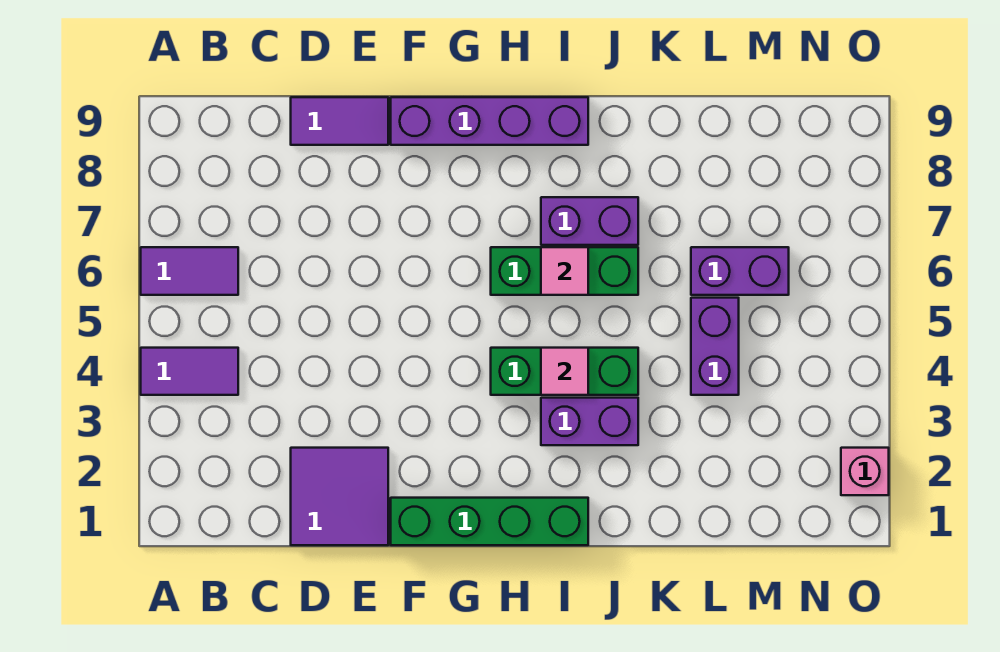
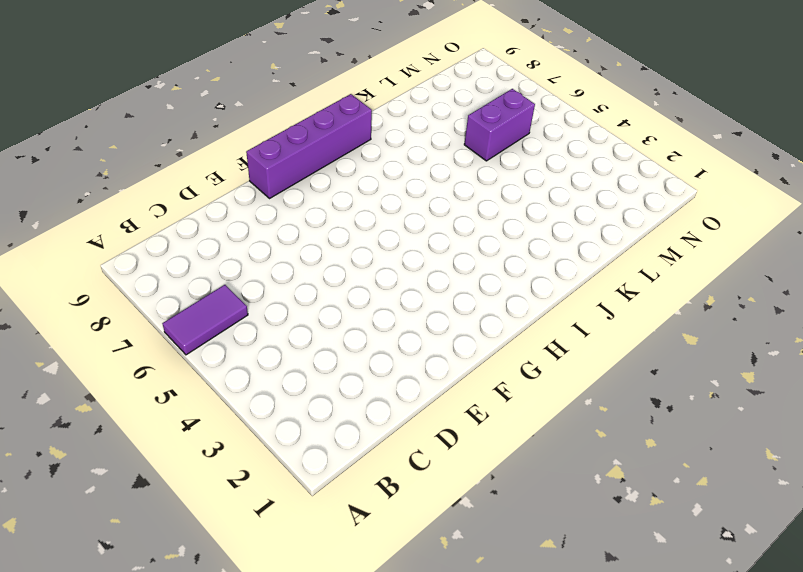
none -> purple 1x2 tile [141,348,238,395]
none -> purple 2x2 tile [291,448,388,545]
none -> purple 1x2 tile [291,97,388,145]

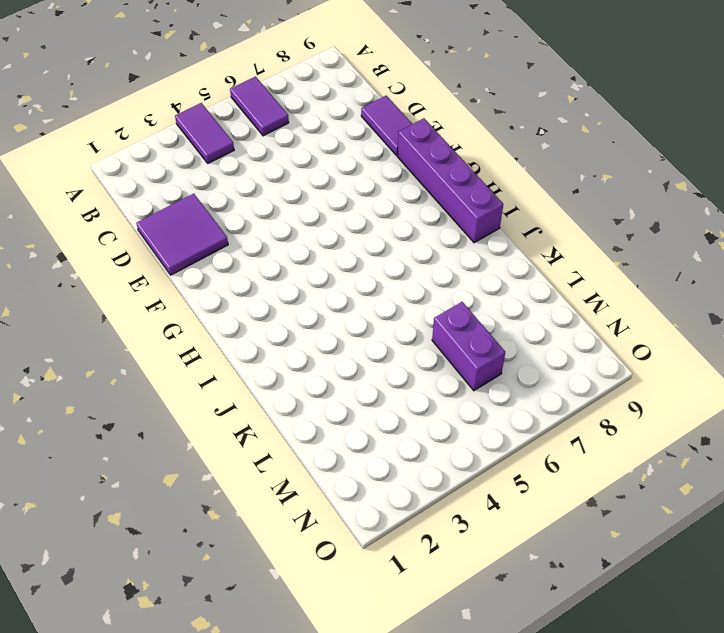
none -> green 1x4 brick [391,498,588,545]
none -> green 1x3 brick [491,348,638,395]
none -> green 1x3 brick [491,247,638,295]

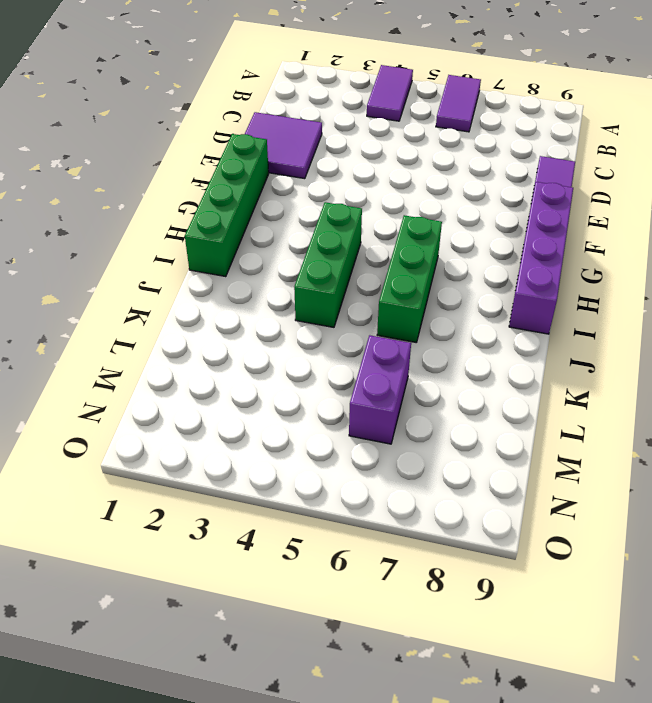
none -> purple 1x2 brick [541,398,638,445]
none -> purple 1x2 brick [541,197,638,245]
none -> purple 1x2 brick [691,298,739,395]

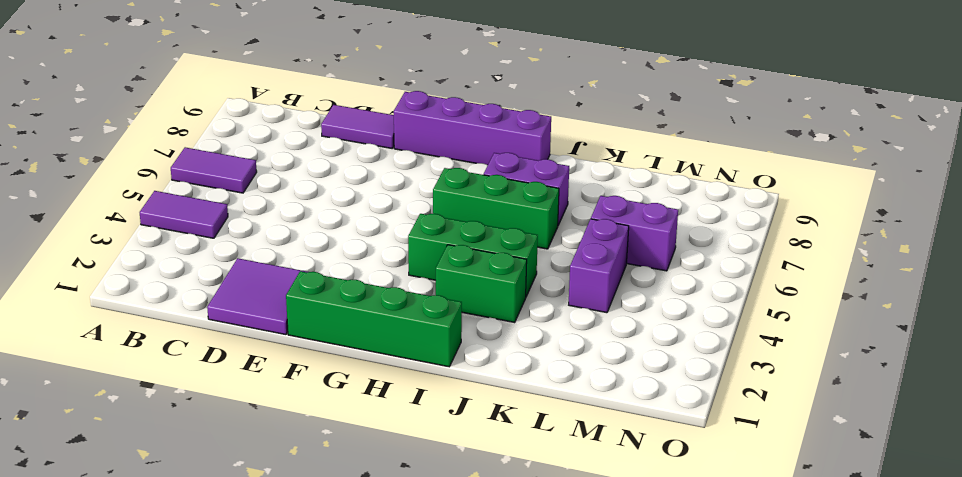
green 1x2 brick [436,245,527,322] -> purple 1x2 brick [541,398,638,445]
none -> pink 1x1 brick [841,448,889,495]
none -> pink 1x1 tile [541,348,588,395]
none -> pink 1x1 tile [541,247,588,295]

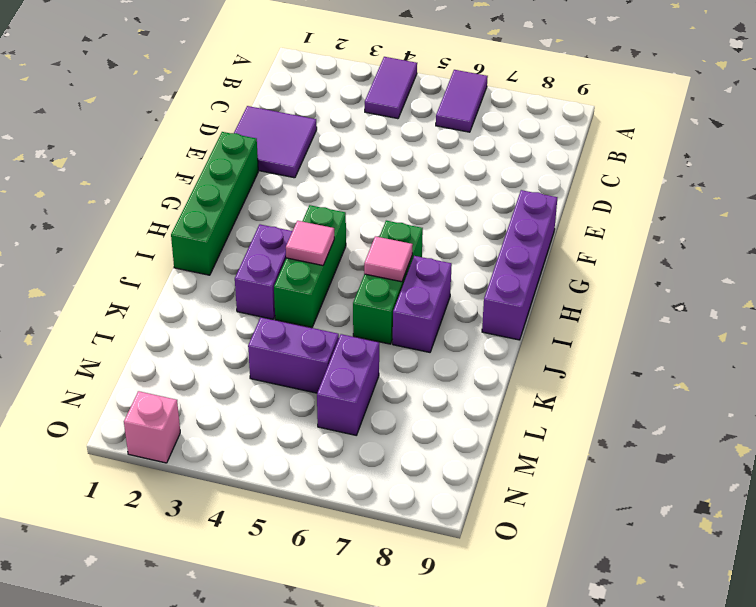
none -> purple 1x2 tile [291,97,388,145]

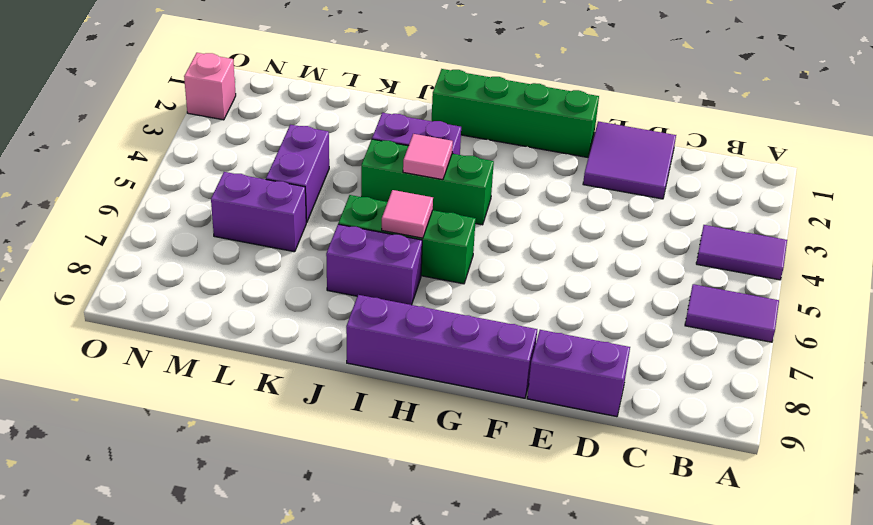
purple 1x2 brick [527,330,630,417] -> purple 1x2 tile [291,97,388,145]

